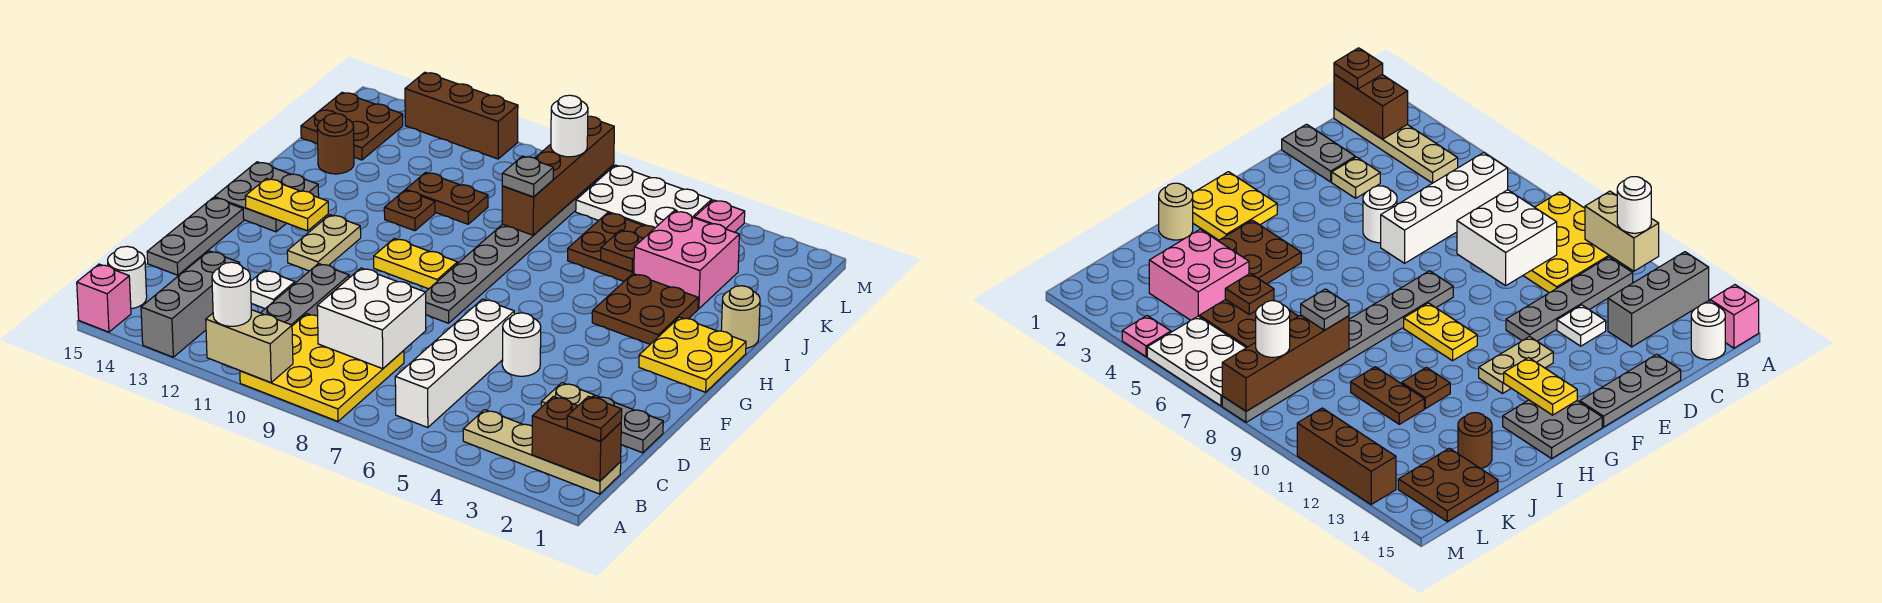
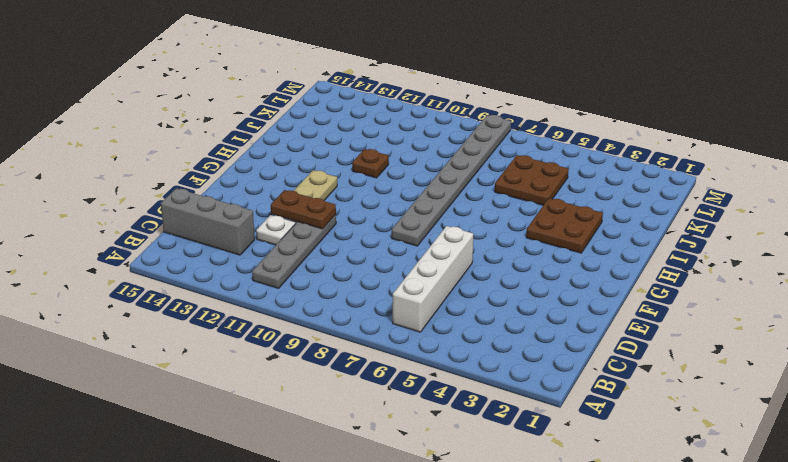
grey 1x3 brick [161,188,255,255] -> grey 1x3 brick turned to [141,251,240,357]
brown 1x2 plate [271,190,336,229] -> brown 1x2 plate moved to [406,172,488,224]
none -> yellow 3x3 plate [240,314,404,421]
none -> pink 1x1 brick [77,264,131,332]
none -> tan 1x4 plate [463,410,621,494]
none -> white 1x1 round brick [108,246,147,309]

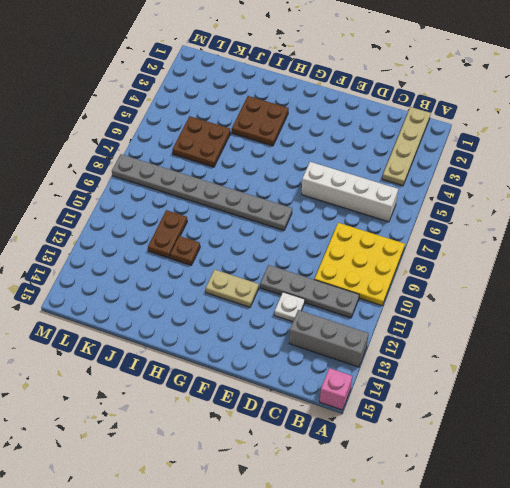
none -> white 1x1 round brick [108,246,147,309]
none -> grey 1x2 plate [594,396,663,453]
none -> tan 1x1 plate [541,383,594,407]
none -> grey 1x3 plate [147,198,244,275]

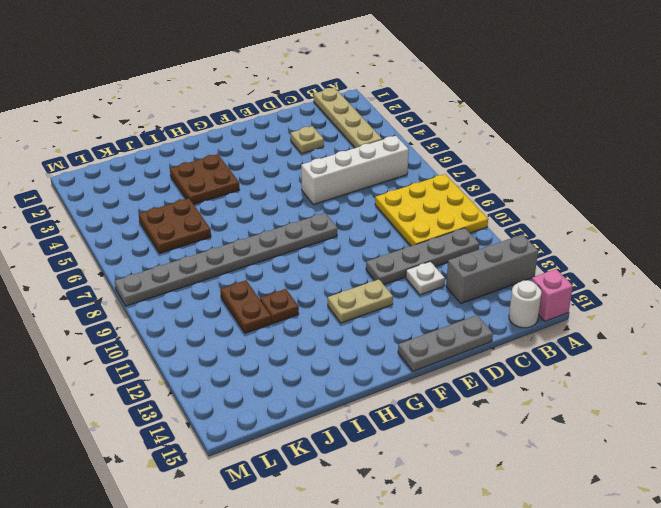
none -> grey 1x2 plate [594,396,663,453]
none -> white 1x1 round brick [502,313,541,376]
none -> yellow 2x2 plate [639,317,746,392]
none -> yellow 1x2 plate [374,238,458,289]

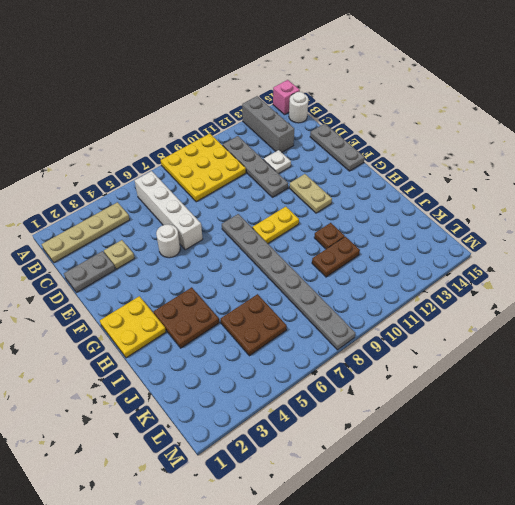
none -> grey 2x2 plate [214,162,319,232]
none -> tan 1x1 round brick [721,286,760,348]
none -> pink 2x2 brick [634,211,739,309]
none -> brown 1x1 round brick [317,113,354,174]

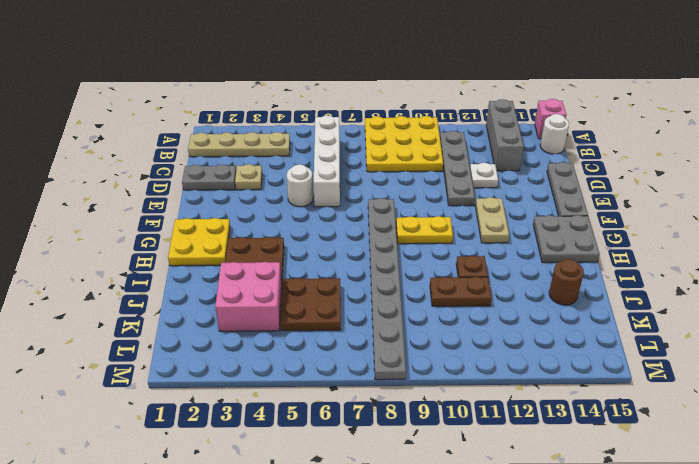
none -> tan 1x1 round brick [721,286,760,348]
none -> brown 2x2 plate [301,92,403,160]
none -> white 2x3 plate [576,165,712,228]
none -> pink 1x1 plate [694,200,745,232]

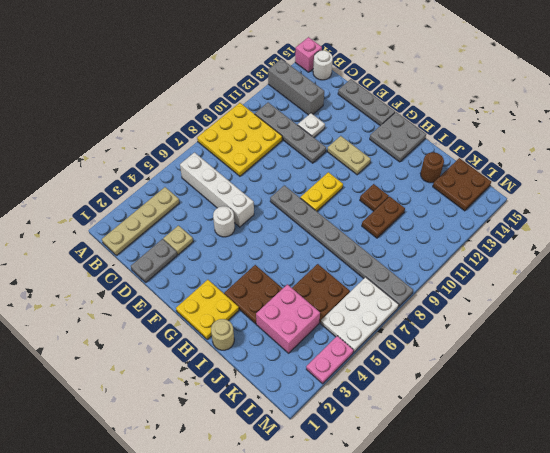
pink 1x2 plate [306,336,354,384] -> pink 1x1 plate [694,200,745,232]
none -> brown 1x3 brick [405,72,518,159]
none -> tan 1x2 brick [206,310,293,383]
none -> brown 1x2 brick [532,396,621,481]
none -> white 2x2 brick [317,268,426,369]

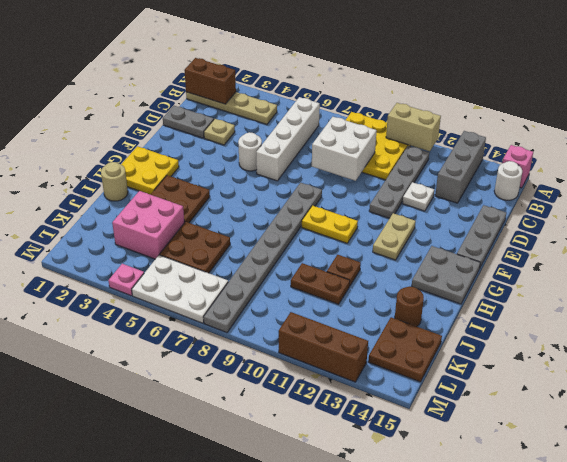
none -> yellow 1x2 plate [245,179,328,231]
none -> brown 1x1 plate [601,230,644,271]
none -> brown 1x4 brick [502,116,614,235]
none -> white 1x1 round brick [212,262,251,326]

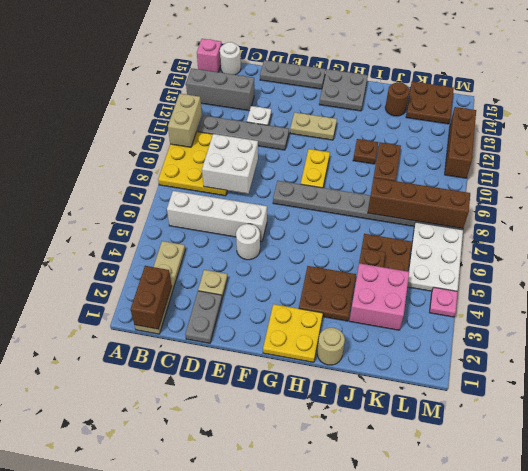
none -> yellow 1x2 plate [245,179,328,231]
none -> white 1x1 round brick [212,262,251,326]
none -> brown 1x1 plate [567,396,622,441]
none -> grey 1x1 plate [502,156,553,197]

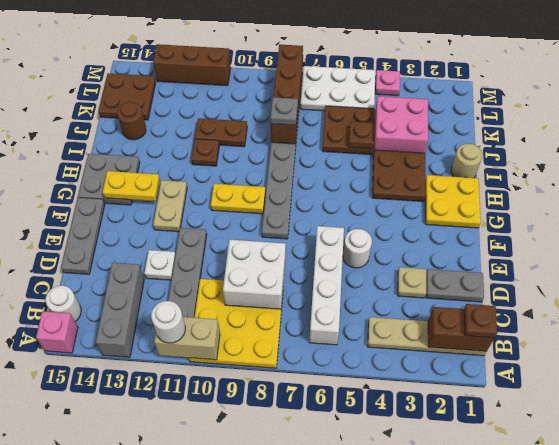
none -> white 1x1 round brick [551,95,588,157]

